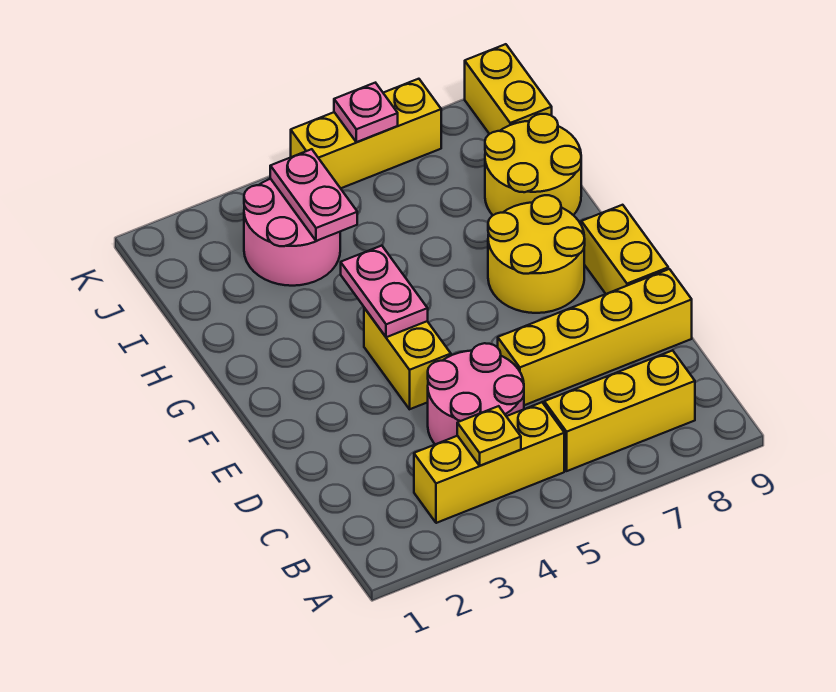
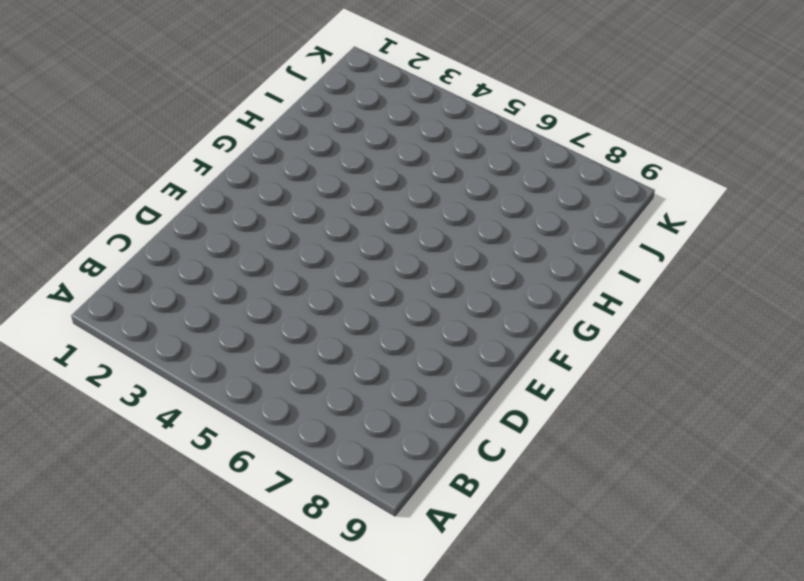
none -> yellow 1x3 brick [414,402,564,523]
none -> yellow 1x3 brick [544,350,695,471]
none -> pink 2x2 round brick [428,343,524,444]

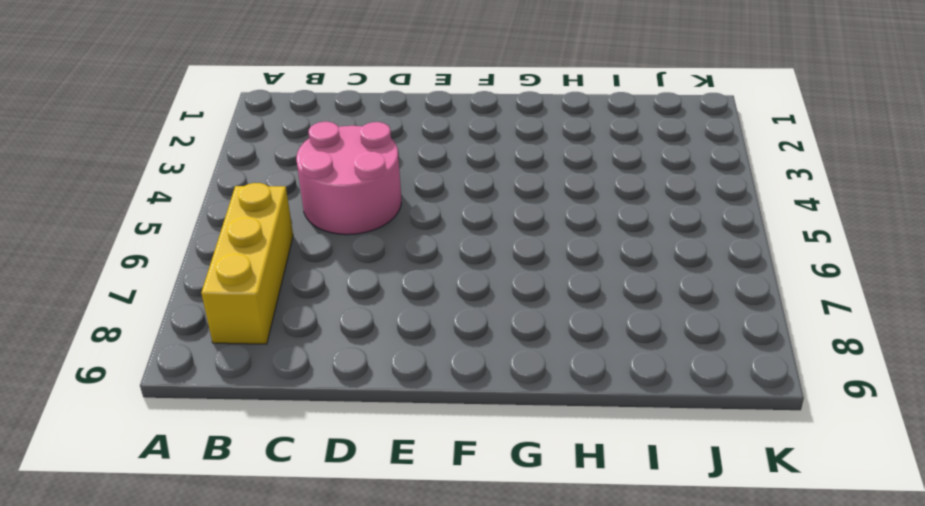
none -> yellow 1x3 brick [414,402,564,523]
none -> yellow 1x4 brick [498,269,692,405]
none -> yellow 1x2 brick [364,308,451,409]

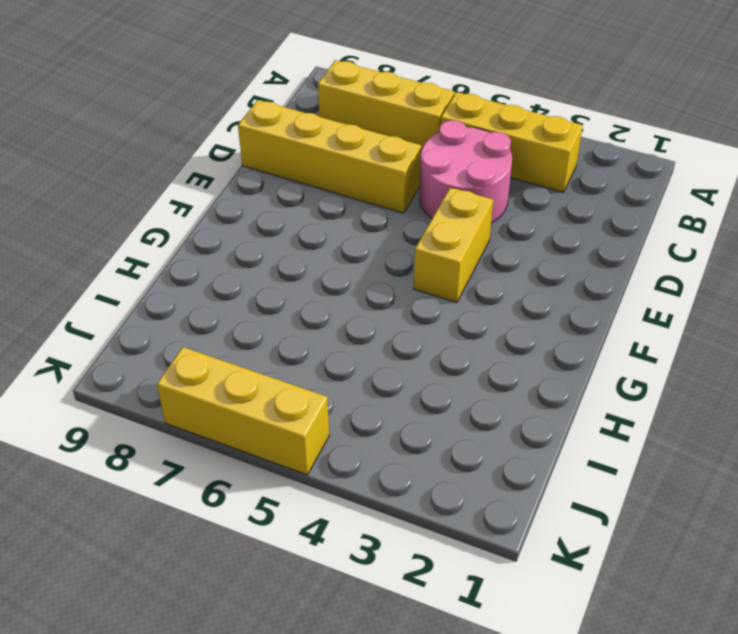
none -> yellow 1x2 brick [581,205,668,294]
none -> yellow 2x2 round brick [488,195,585,313]
none -> yellow 2x2 round brick [485,114,581,215]

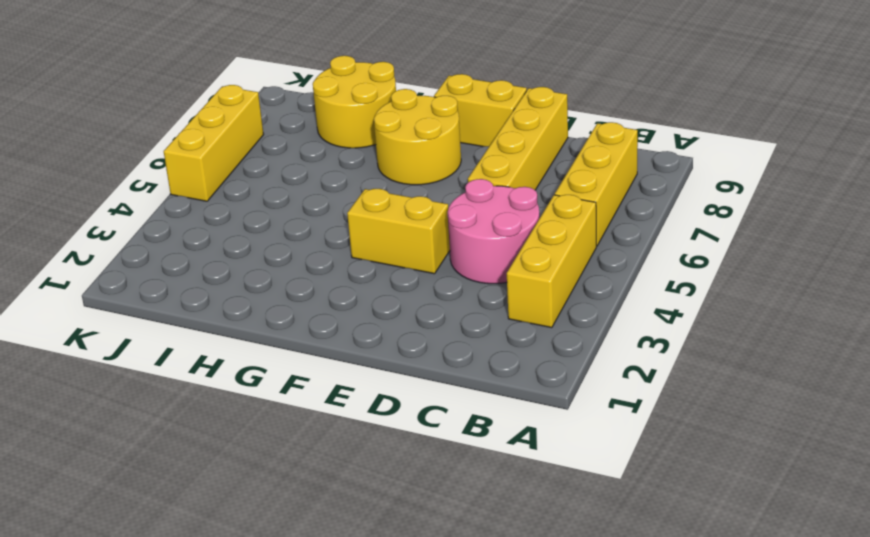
none -> pink 2x2 round brick [244,179,340,286]
none -> yellow 1x2 brick [465,44,552,134]
none -> yellow 1x1 plate [457,406,521,466]

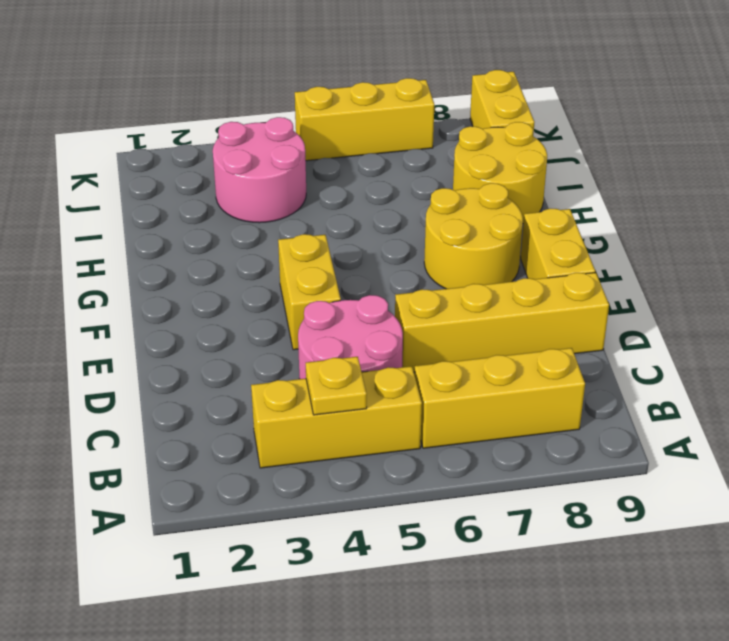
none -> pink 1x2 plate [341,246,428,337]
none -> pink 1x2 plate [270,149,357,241]
none -> pink 1x1 plate [334,83,398,142]

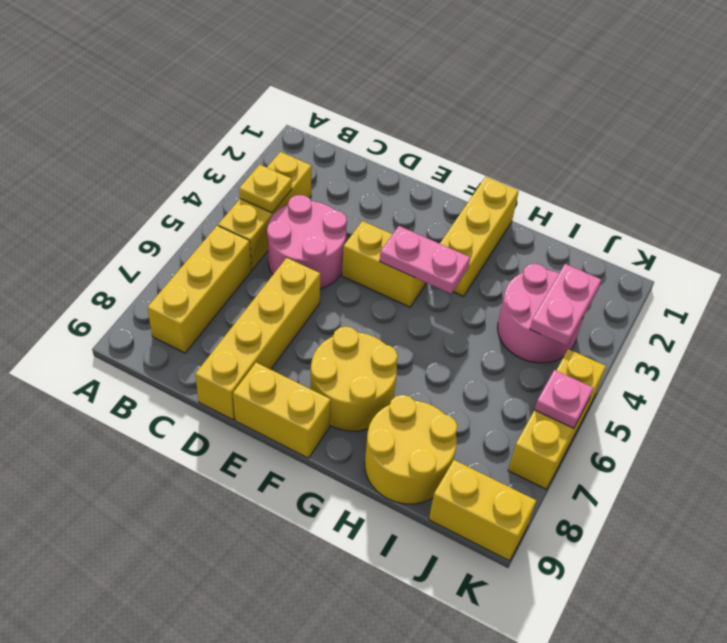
yellow 1x3 brick [440,177,519,296] -> none
pink 1x2 plate [530,264,601,346] -> pink 1x2 plate turned to [270,149,357,241]

